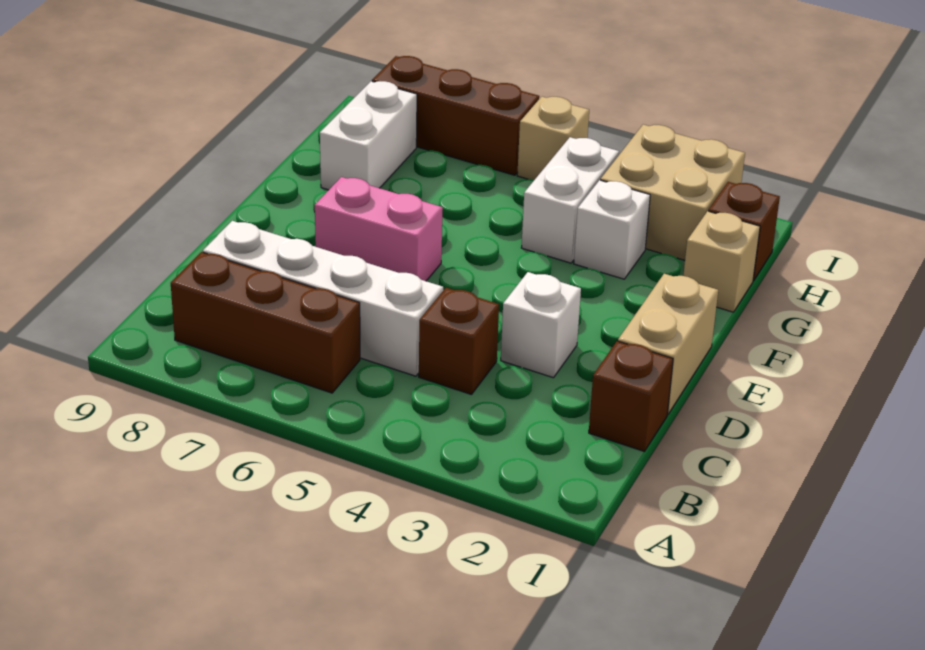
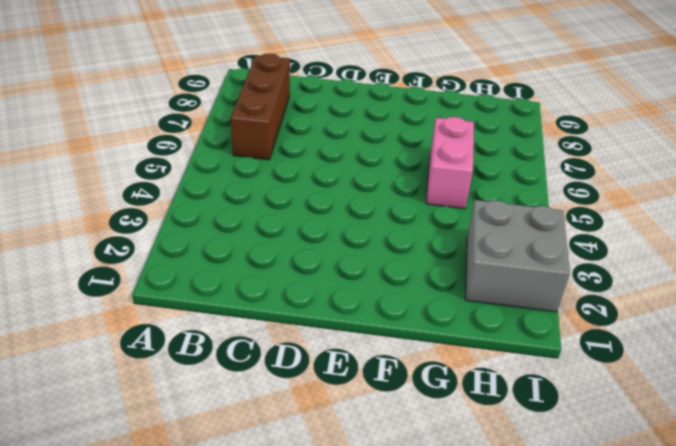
pink 1x2 brick [426,117,474,209] -> pink 1x2 brick moved to [315,177,443,281]
grey 2x2 brick [465,200,570,312] -> tan 2x2 brick [600,125,745,260]
none -> brown 1x1 brick [589,341,673,452]
none -> brown 1x1 brick [419,288,499,395]
none -> white 1x4 brick [203,221,443,376]

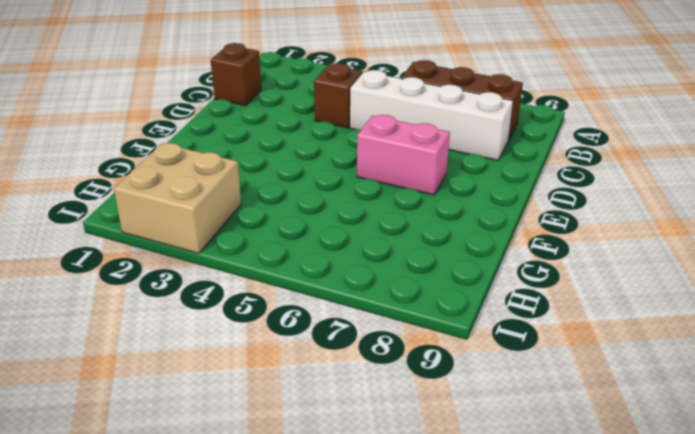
none -> tan 1x2 brick [618,274,718,414]
none -> white 1x1 brick [501,272,581,378]
none -> tan 1x1 brick [683,211,760,312]

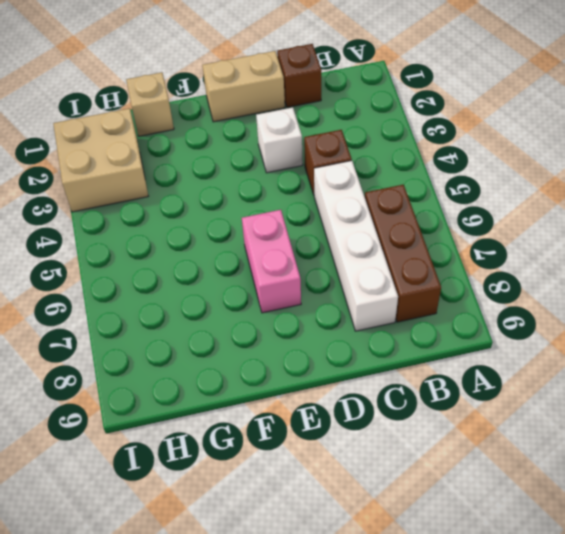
none -> white 1x1 brick [574,180,650,279]
none -> white 1x2 brick [521,137,619,263]
none -> white 1x2 brick [320,81,417,190]

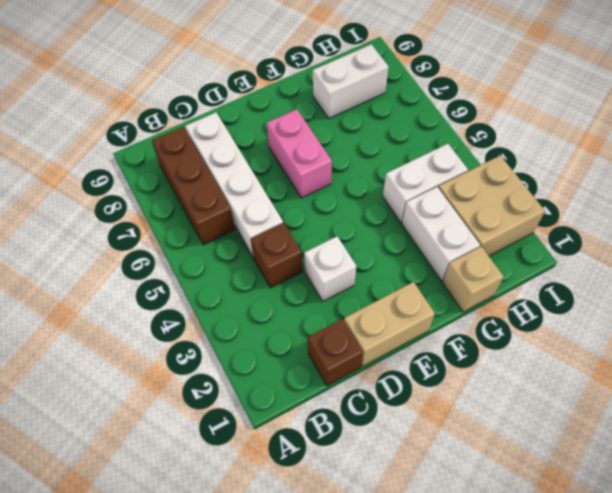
white 1x2 brick [402,187,480,281] -> white 1x1 brick [574,180,650,279]
none -> brown 1x1 brick [708,182,780,281]
none -> tan 1x1 brick [517,97,589,180]
none -> brown 1x3 brick [372,56,539,175]

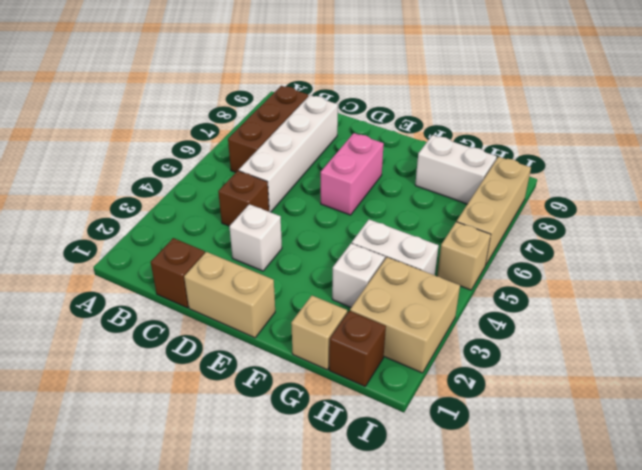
tan 1x3 brick [457,157,531,265] -> brown 1x3 brick [372,56,539,175]

